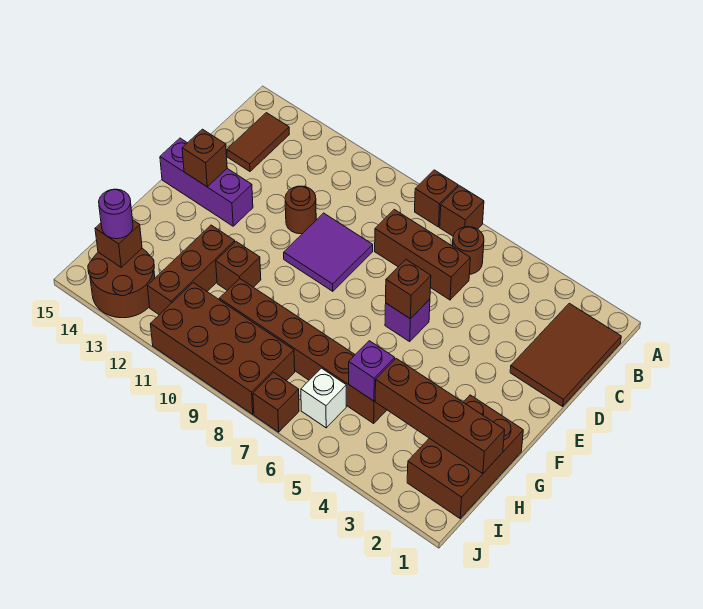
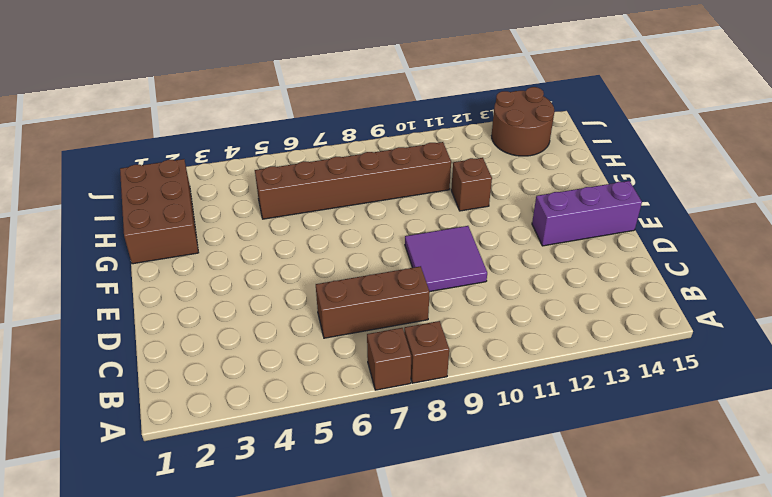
none -> brown 2x3 tile [510,303,621,406]
none -> brown 1x1 round brick [453,227,484,274]
none -> brown 1x2 tile [227,113,289,171]

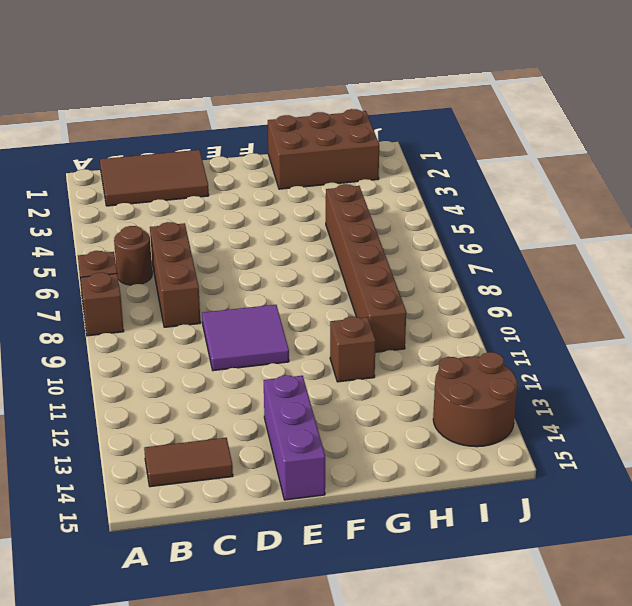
none -> brown 1x1 round brick [285,186,316,234]
none -> purple 1x1 brick [385,299,430,341]
none -> brown 1x3 brick [148,225,235,315]

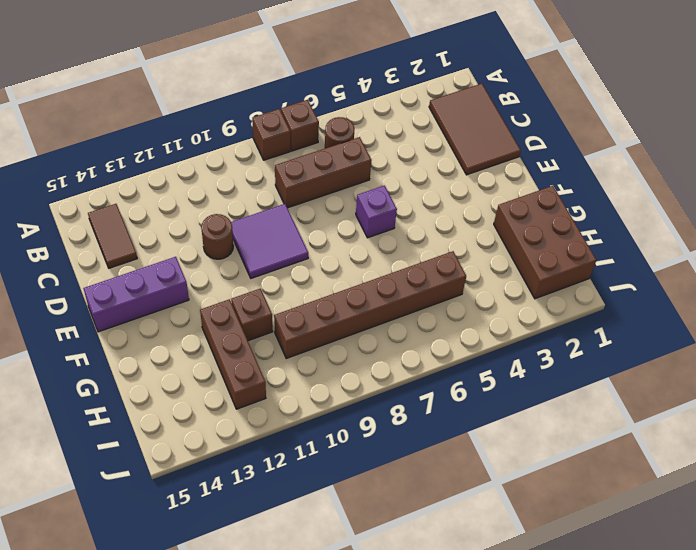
none -> white 1x1 brick [301,368,346,428]
none -> brown 2x4 brick [151,283,295,414]
none -> brown 2x2 round brick [88,249,155,318]

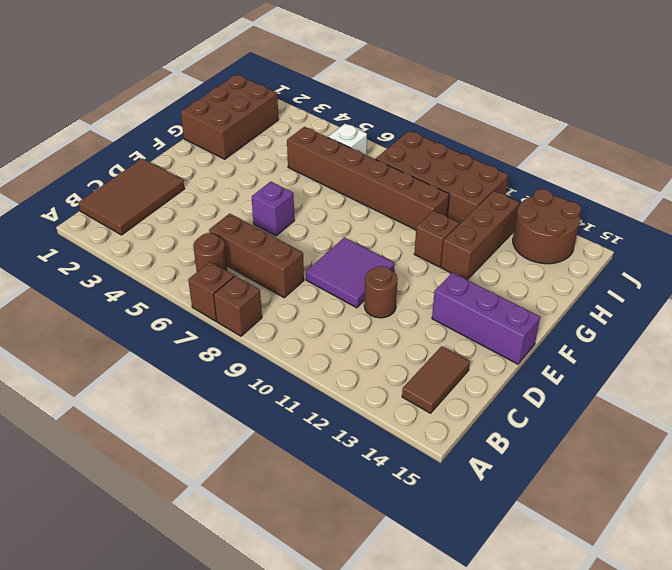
none -> brown 1x1 brick [253,372,299,432]
none -> brown 1x1 brick [386,259,431,319]
none -> brown 1x1 brick [182,129,227,187]

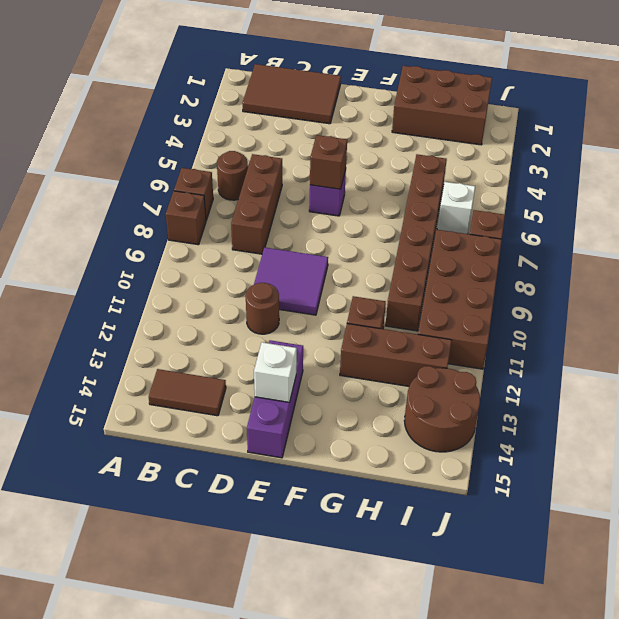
white 1x1 brick [254,342,297,403] -> brown 1x1 brick [182,129,227,187]
none -> brown 1x4 brick [375,359,505,474]
none -> purple 1x1 brick [349,341,395,401]
none -> brown 1x1 brick [95,220,142,267]

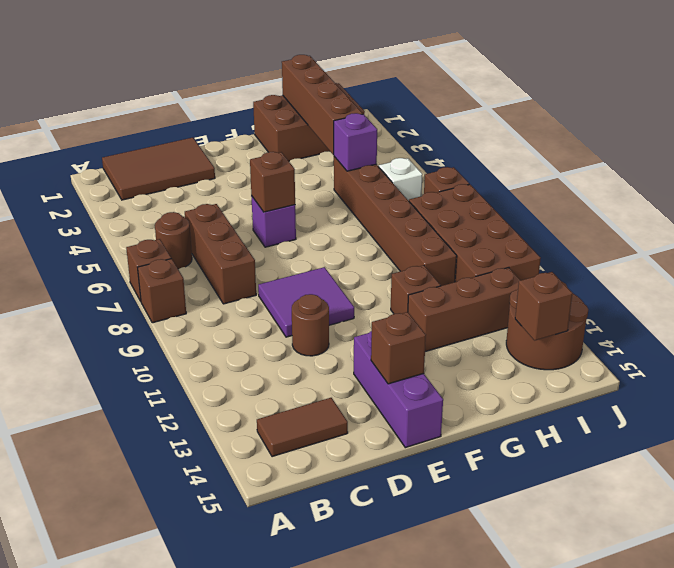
none -> purple 1x1 round brick [99,189,133,239]

